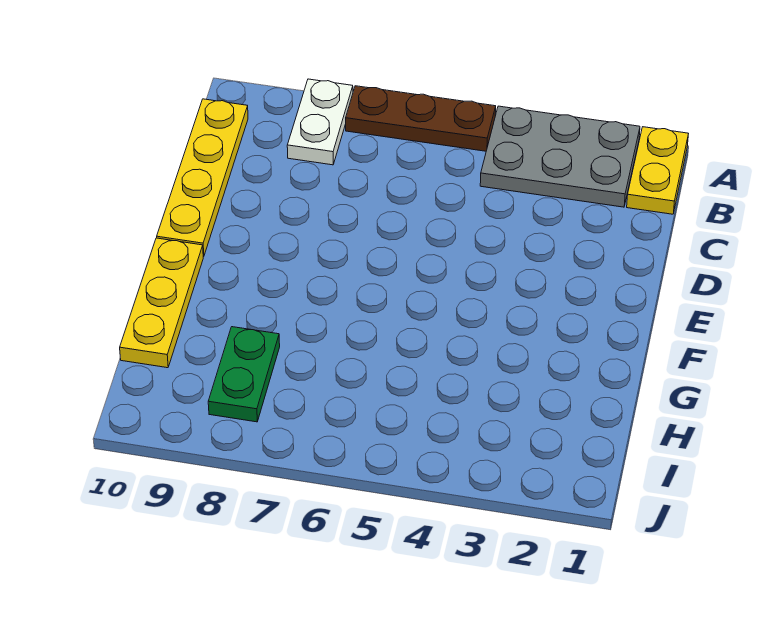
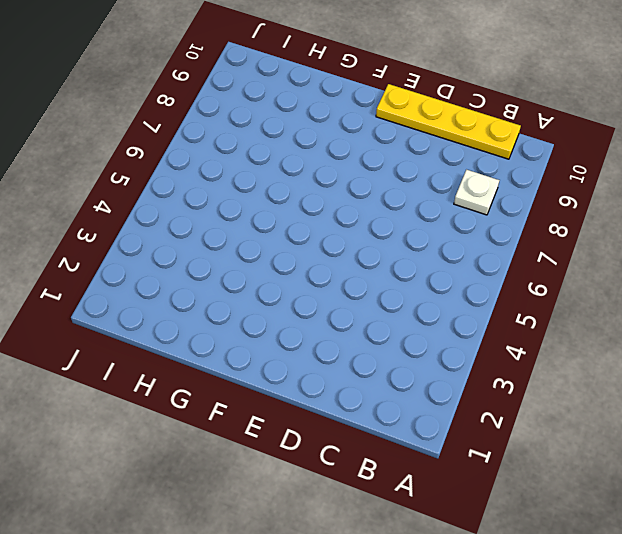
white 1x1 plate [454,170,500,215] -> white 1x2 plate [287,79,353,165]
none -> yellow 1x2 plate [627,127,688,214]
none -> grey 2x3 plate [480,106,640,207]

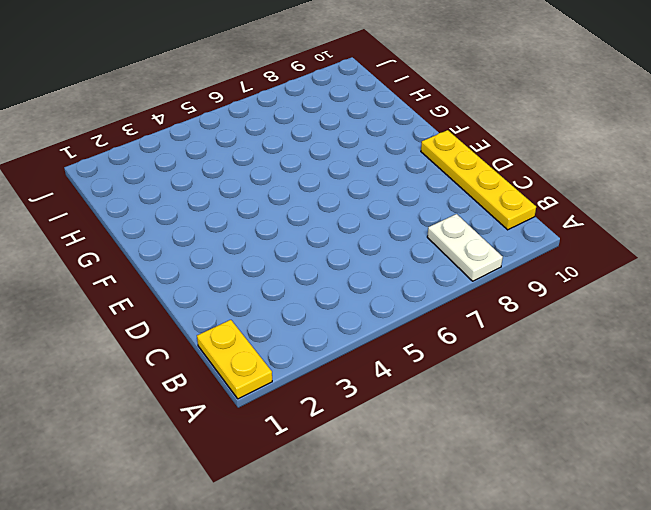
none -> grey 2x3 plate [480,106,640,207]
none -> brown 1x3 plate [346,86,496,151]

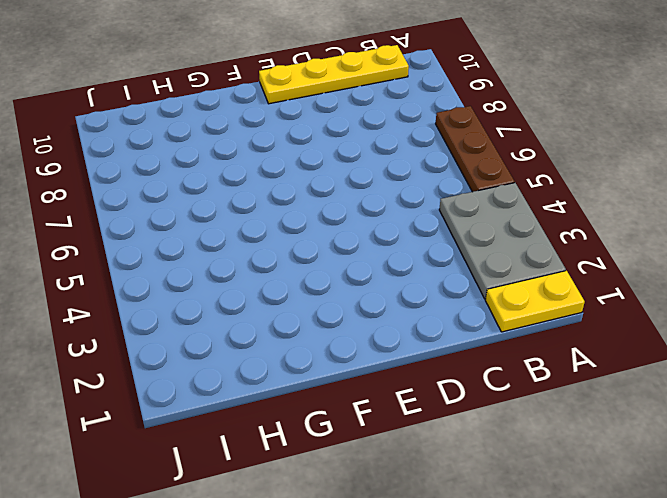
none -> white 1x2 plate [287,79,353,165]
none -> yellow 1x3 plate [120,238,203,368]

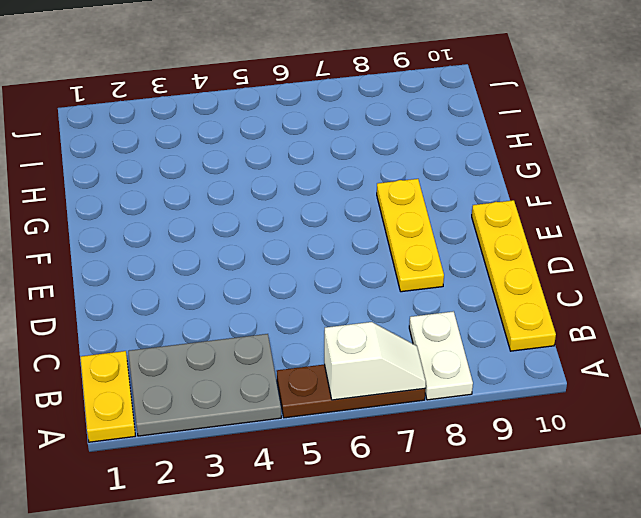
white 1x2 slope [324,322,426,400] -> none
yellow 1x3 plate [377,179,444,292] -> yellow 1x3 plate moved to [120,238,203,368]
none -> green 1x2 plate [208,327,280,422]

